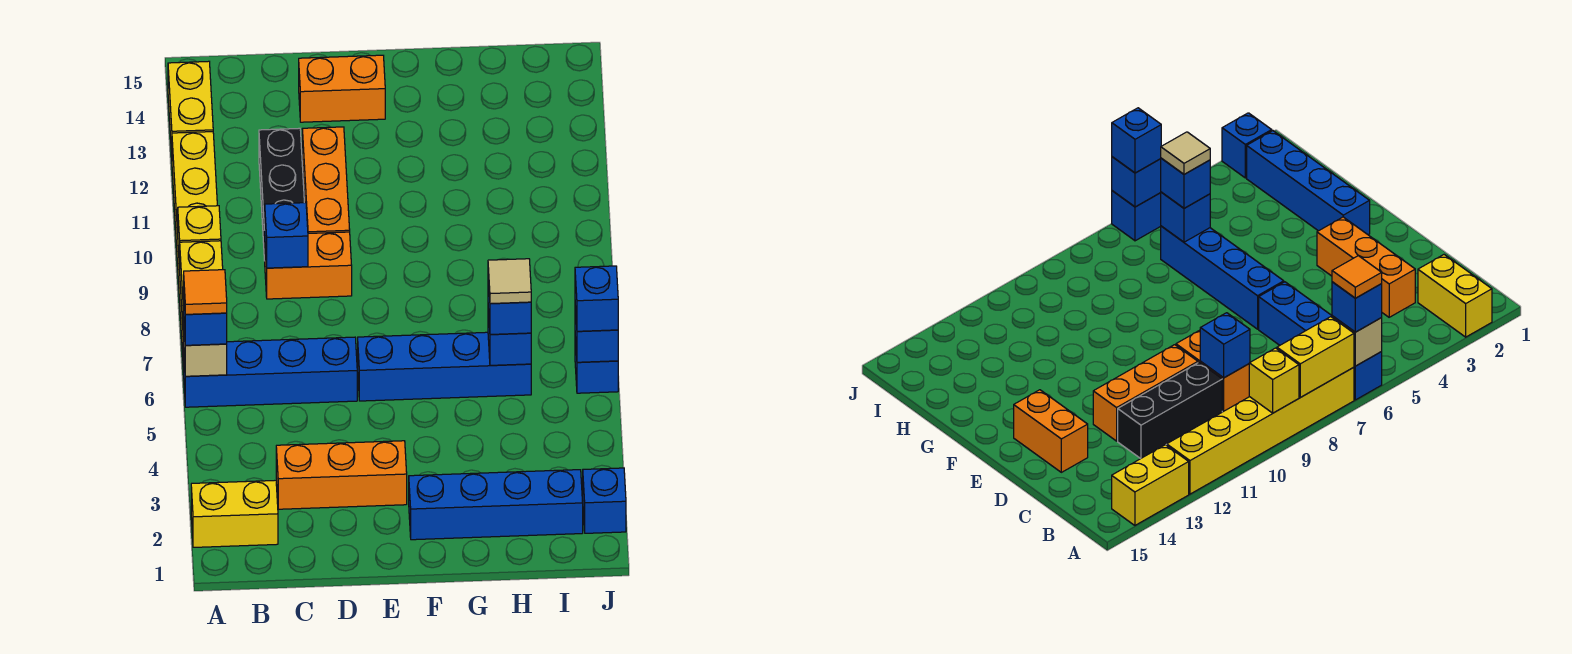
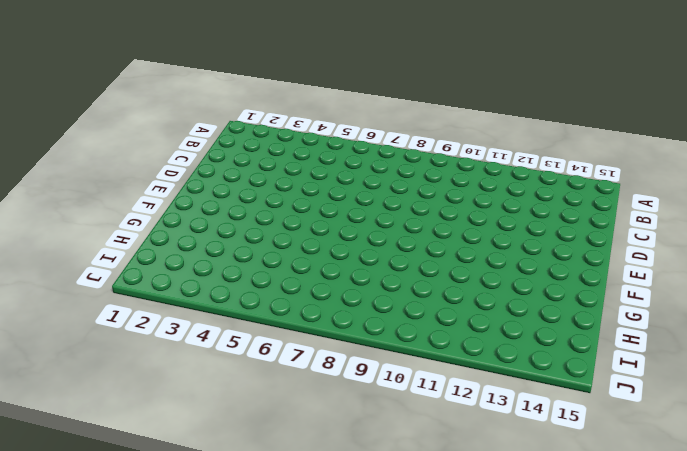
none -> yellow 1x2 brick [191,480,278,547]
none -> blue 1x4 brick [184,337,357,407]
none -> yellow 1x6 brick [172,132,217,372]

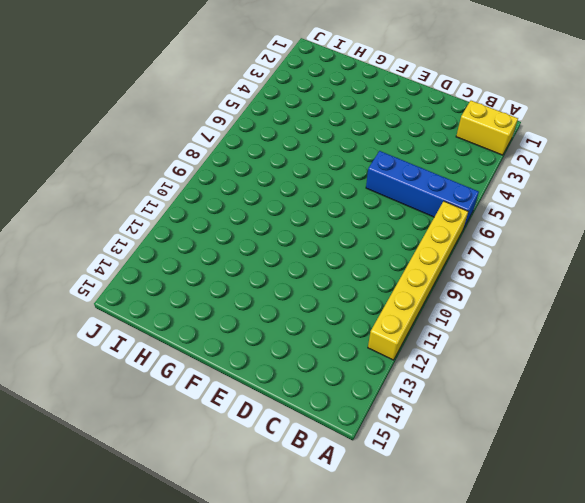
none -> yellow 1x2 brick [168,61,213,155]
none -> orange 1x3 brick [276,441,407,509]
none -> orange 1x2 brick [265,232,352,299]

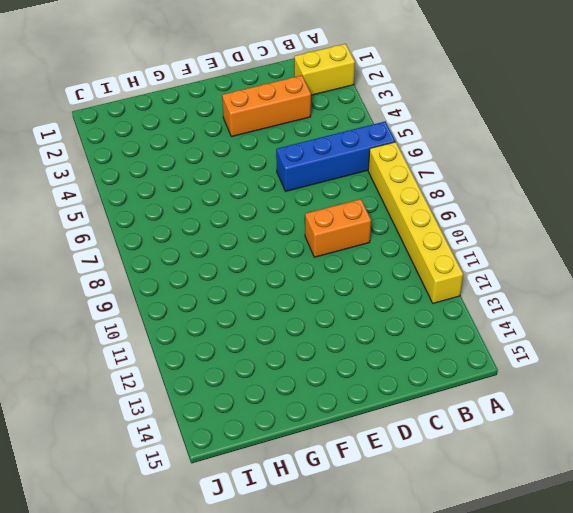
none -> yellow 1x2 brick [168,61,213,155]
none -> black 1x3 brick [259,128,304,261]
none -> orange 1x3 brick [302,127,350,233]

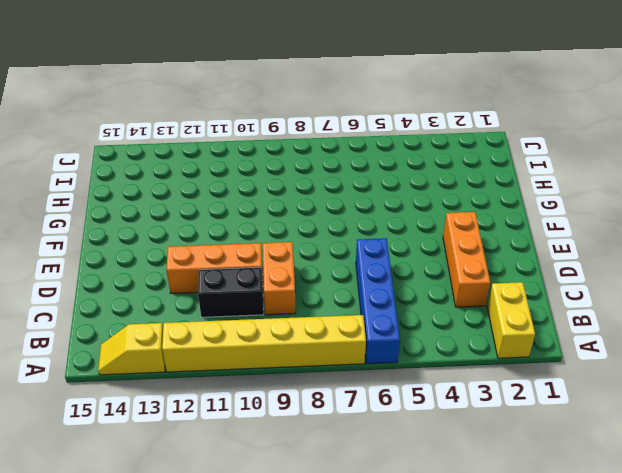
yellow 1x2 slope [98,323,165,375] -> yellow 1x2 brick [168,61,213,155]
black 1x2 brick [198,267,264,317] -> black 1x3 brick [259,128,304,261]
none -> orange 1x2 brick [299,55,385,122]
none -> blue 1x4 brick [358,332,531,401]
none -> blue 1x4 brick [409,470,583,540]

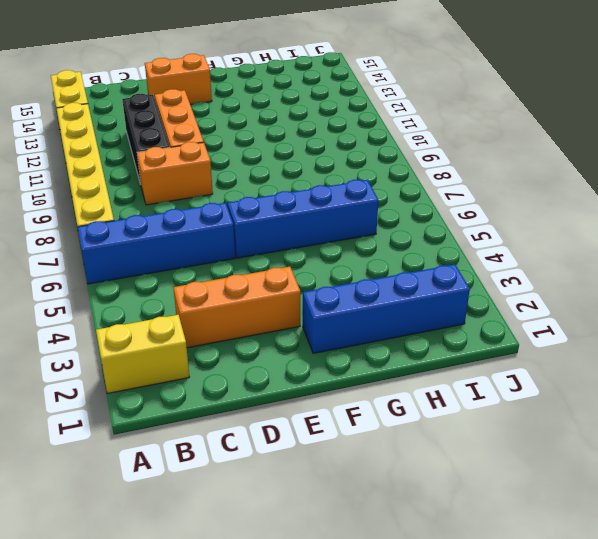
none -> blue 1x1 brick [583,468,626,533]
none -> blue 1x1 brick [575,337,618,393]
none -> tan 1x1 brick [183,329,227,376]

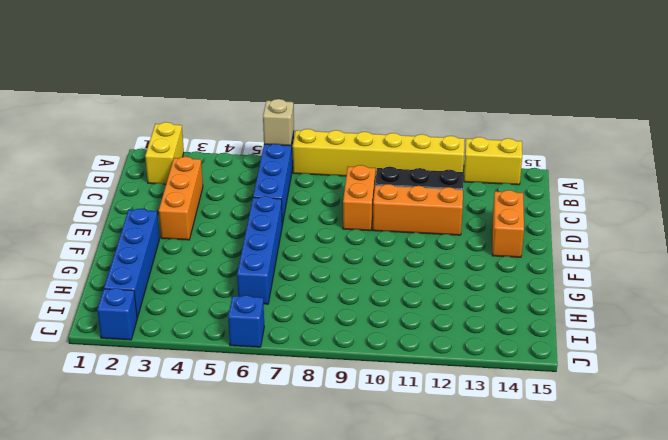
none -> yellow 1x2 brick [180,241,223,341]
none -> yellow 1x1 brick [178,206,221,269]
none -> blue 1x1 brick [265,203,308,268]

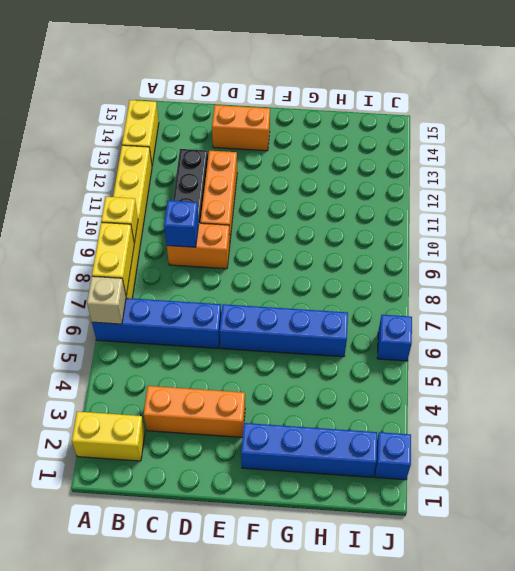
none -> blue 1x1 brick [488,309,531,365]
none -> blue 1x1 brick [575,306,618,362]
none -> blue 1x1 brick [183,298,227,345]

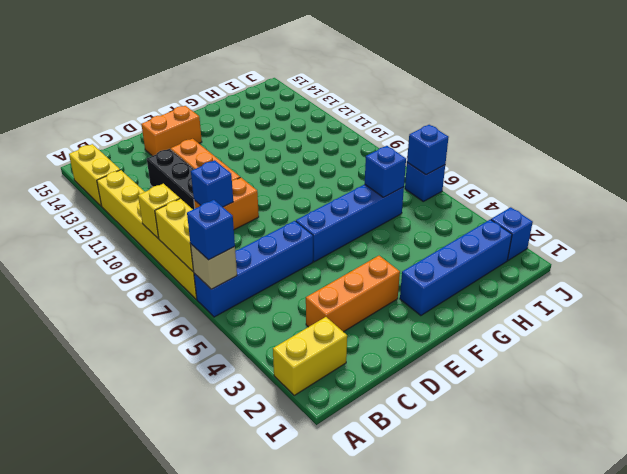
none -> blue 1x1 brick [488,278,531,334]
none -> blue 1x1 brick [575,266,618,331]
none -> orange 1x1 tile [184,270,227,314]

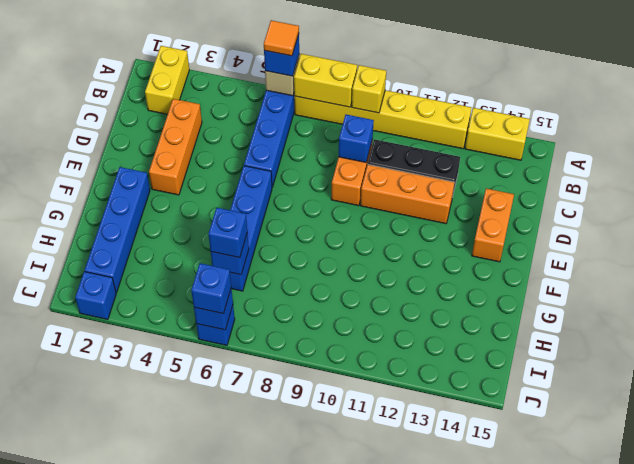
none -> tan 1x1 tile [488,259,531,304]

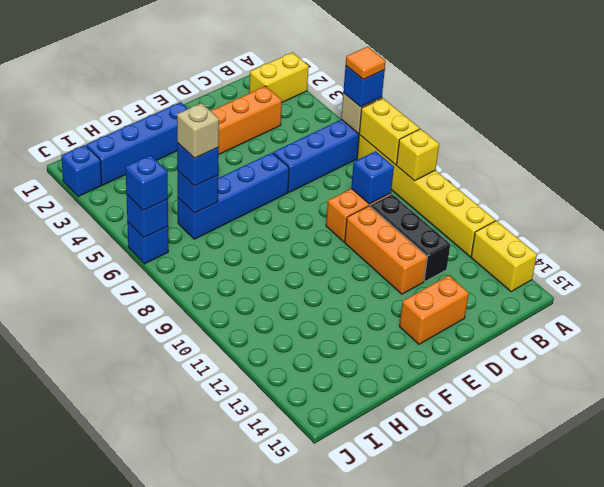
tan 1x1 brick [177,103,219,158] -> tan 1x1 tile [488,259,531,304]

